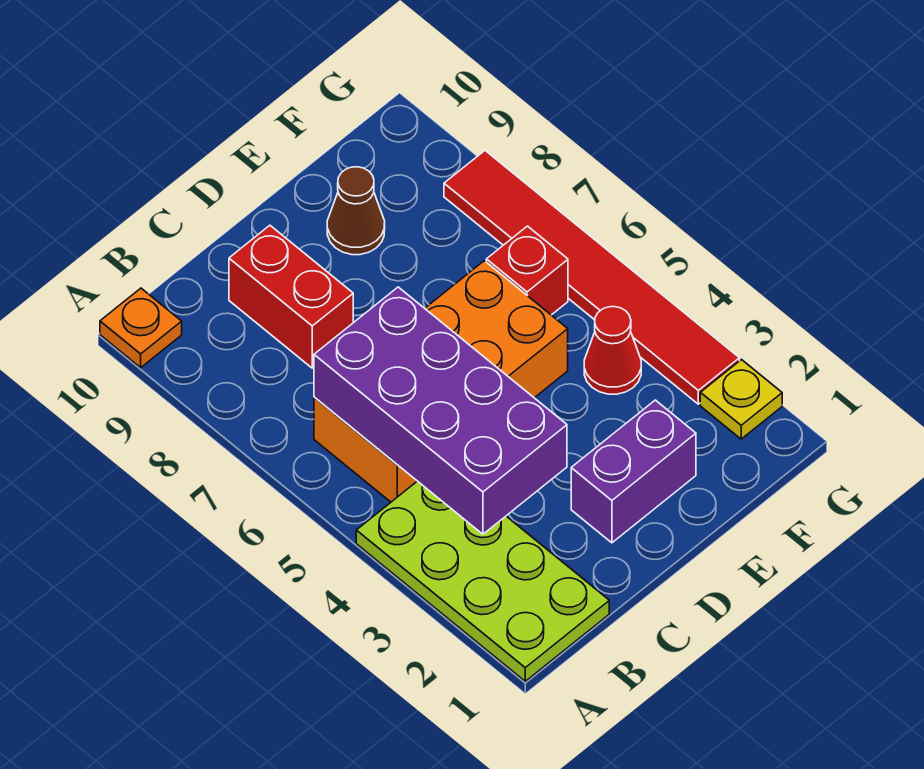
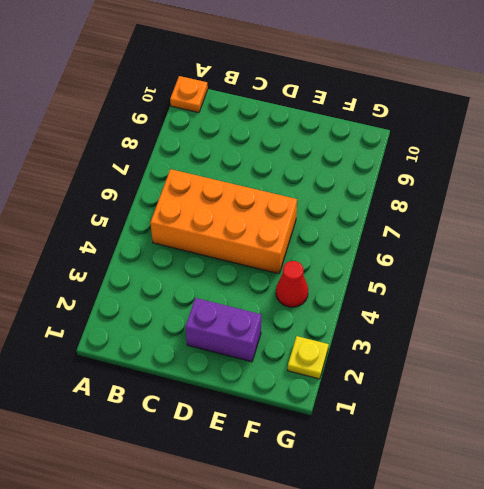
none -> lime 2x4 plate [356,481,609,681]
none -> red 1x2 brick [229,225,353,368]

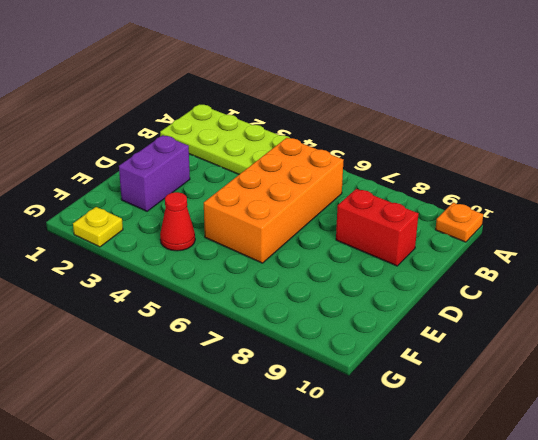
none -> brown 1x1 cone [327,167,385,255]
none -> red 1x1 brick [486,226,568,315]

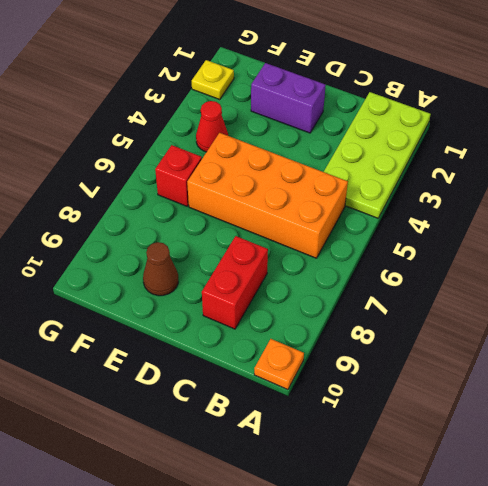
none -> red 1x6 tile [444,151,739,404]
none -> purple 2x4 brick [314,287,567,534]

